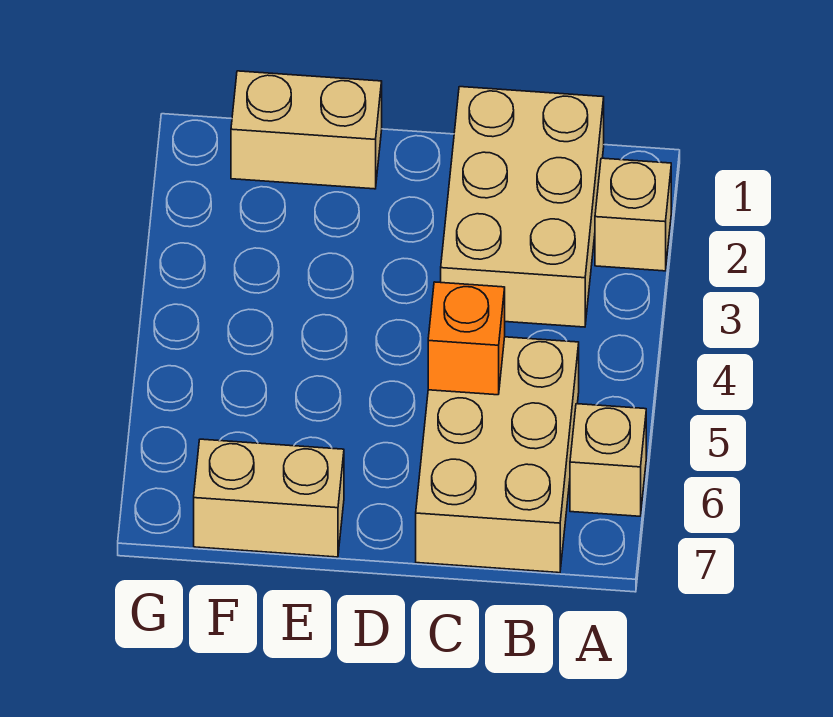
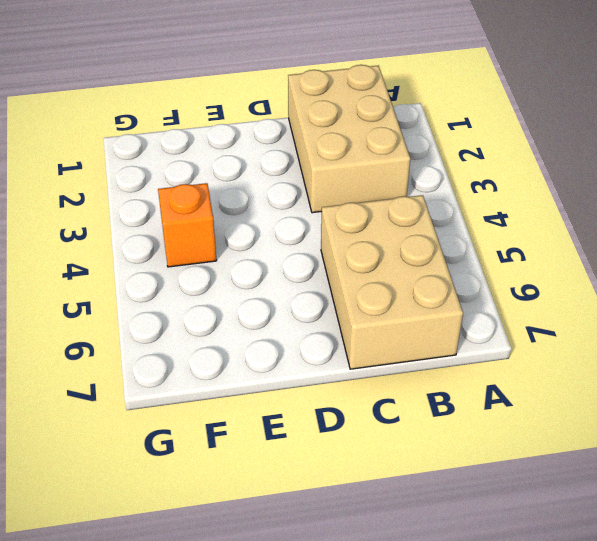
orange 1x1 brick [158,183,217,267] -> orange 1x1 brick moved to [428,282,505,395]
none -> tan 1x1 brick [595,158,671,271]
none -> tan 1x1 brick [570,404,646,516]

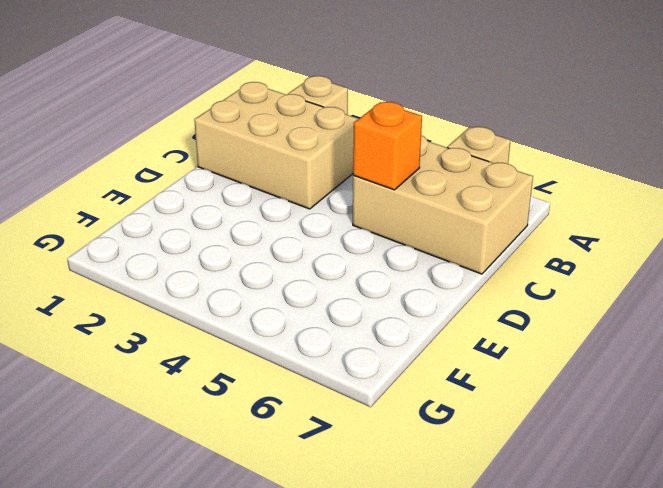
none -> tan 1x2 brick [231,71,382,189]
none -> tan 1x2 brick [194,439,344,557]

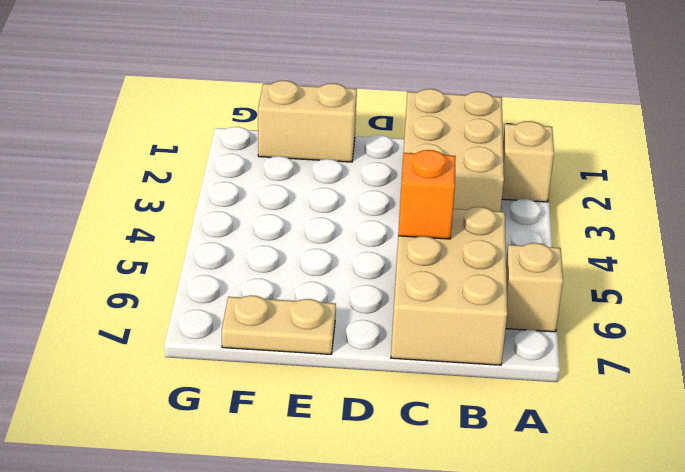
tan 1x2 plate [222,295,336,354] -> tan 1x2 brick [194,439,344,557]

